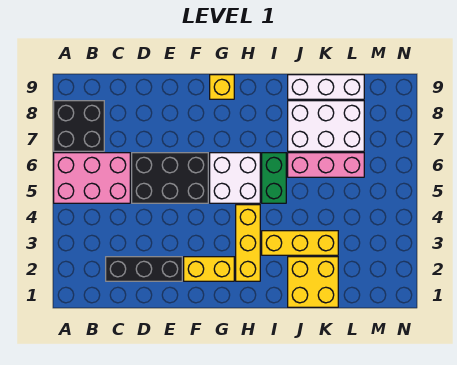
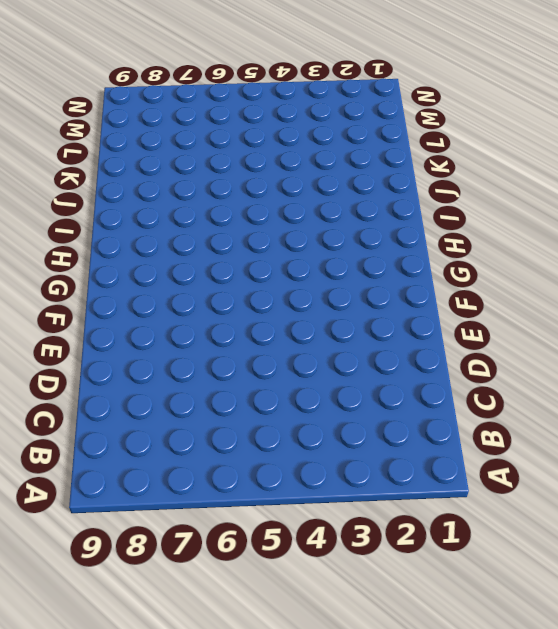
none -> pink 2x3 brick [54,153,130,203]
none -> black 2x2 brick [54,101,104,151]
none -> black 1x3 brick [106,257,182,281]

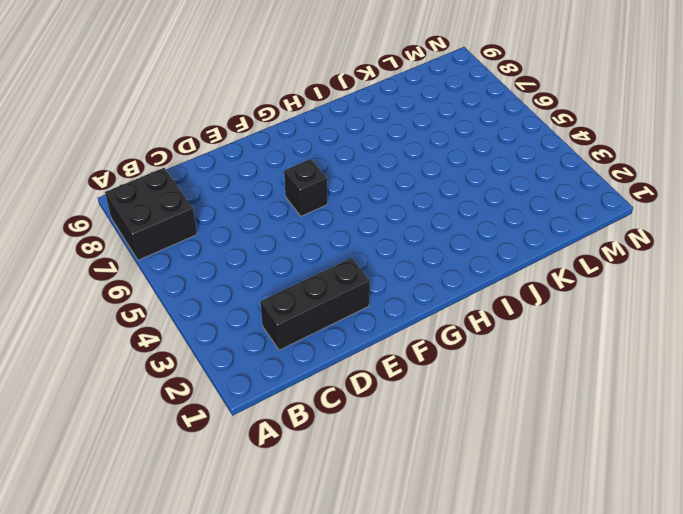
black 1x1 brick [284,159,327,216] -> black 2x3 brick [132,153,208,203]
none -> pink 2x3 brick [54,153,130,203]
none -> yellow 1x2 brick [184,257,234,281]
none -> white 2x2 brick [210,153,260,203]

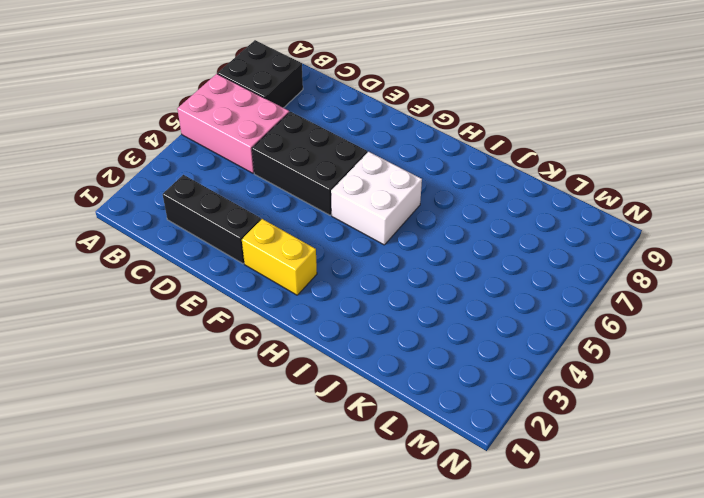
none -> yellow 1x1 brick [210,75,234,99]
none -> yellow 1x3 brick [236,205,260,281]
none -> yellow 1x3 brick [262,231,338,255]

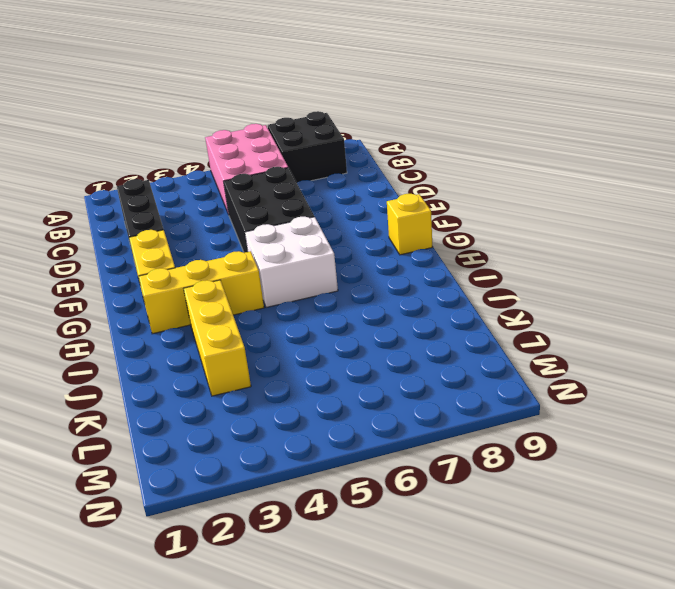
none -> green 1x2 brick [262,153,286,203]
none -> yellow 2x2 brick [288,257,338,307]
none -> pink 1x3 brick [288,153,364,177]

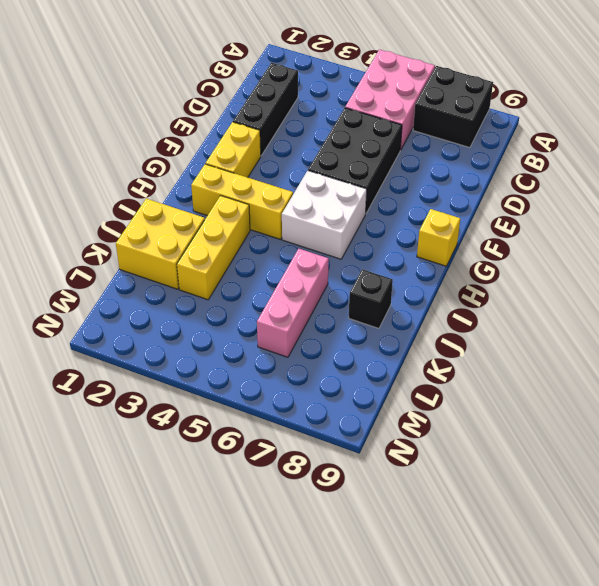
black 1x1 brick [349,269,393,328] -> white 2x3 brick [288,101,364,151]
none -> green 1x2 brick [262,153,286,203]
none -> white 1x3 brick [288,75,364,99]

